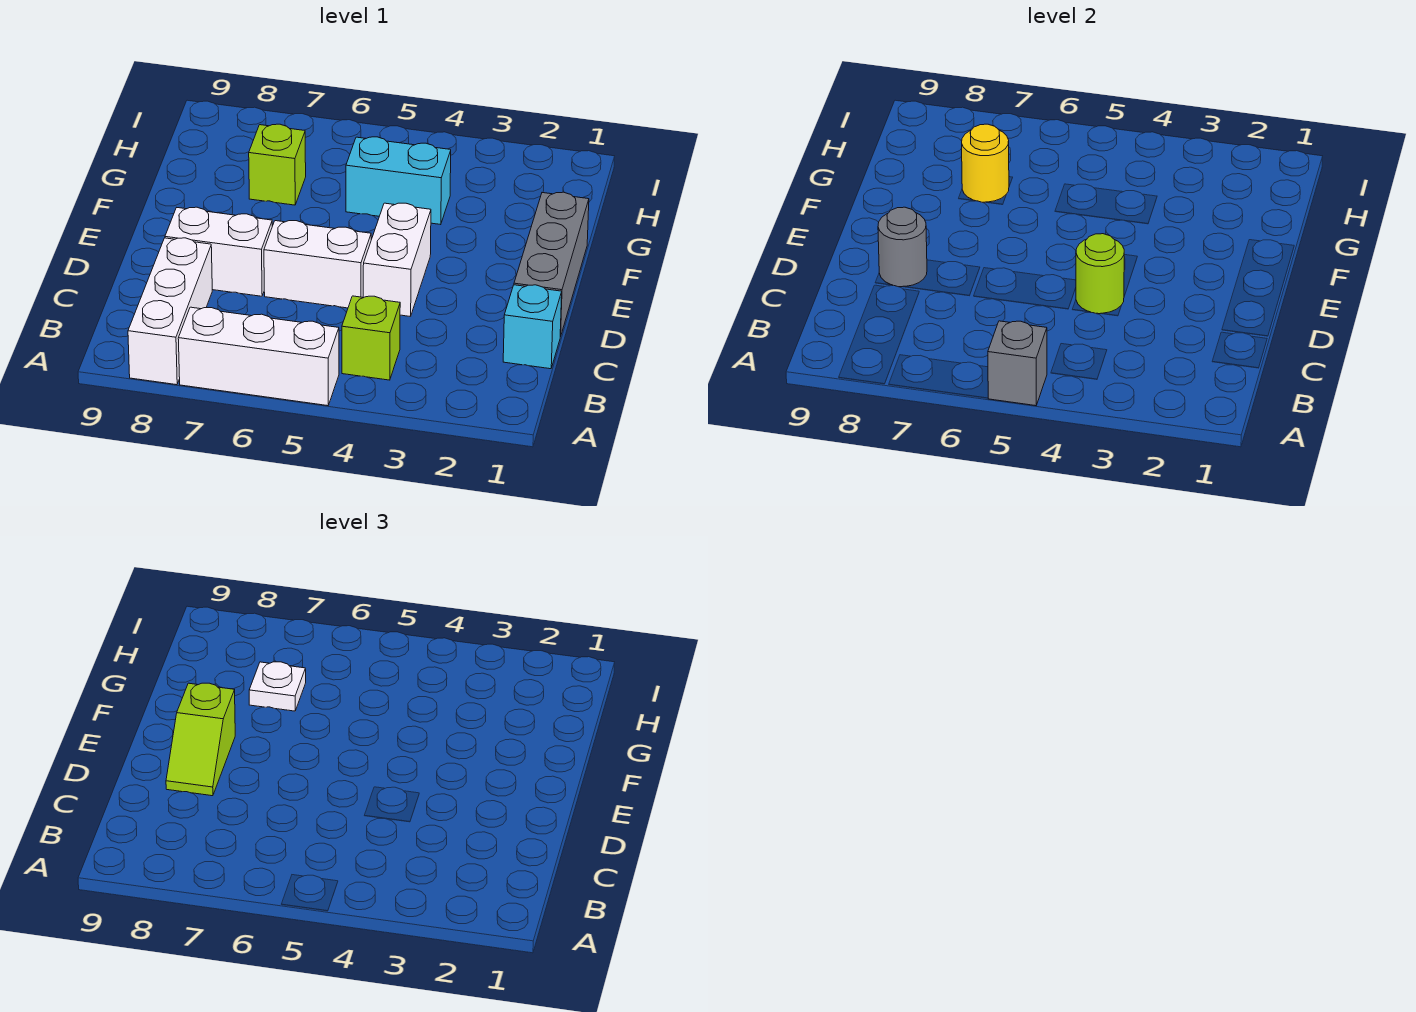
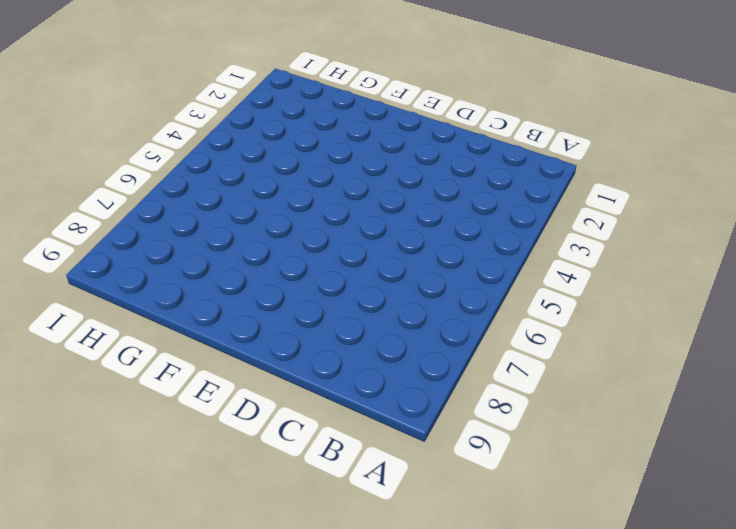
none -> white 1x3 brick [178,307,339,406]
none -> white 1x3 brick [128,238,212,385]
none -> lime 1x1 brick [342,296,400,380]

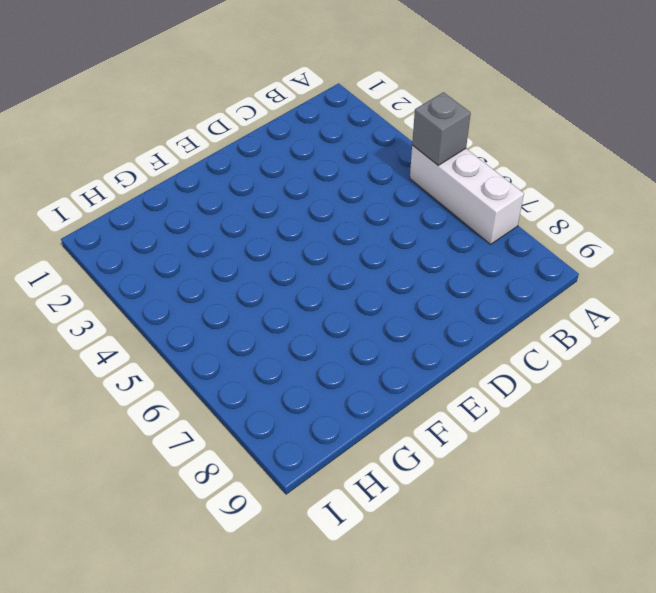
none -> white 1x3 brick [128,238,212,385]
none -> lime 1x1 brick [342,296,400,380]
none -> cyan 1x1 brick [503,285,562,369]

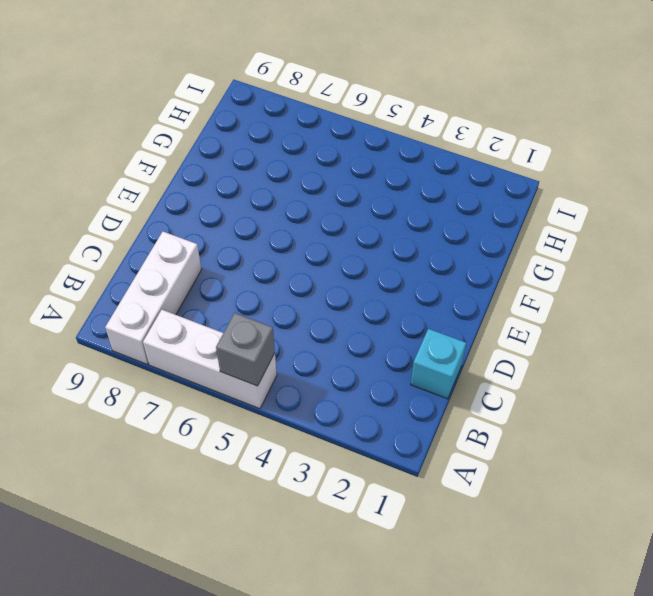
none -> lime 1x1 brick [342,296,400,380]
none -> grey 1x3 brick [514,192,589,337]
none -> white 1x2 brick [363,203,431,317]

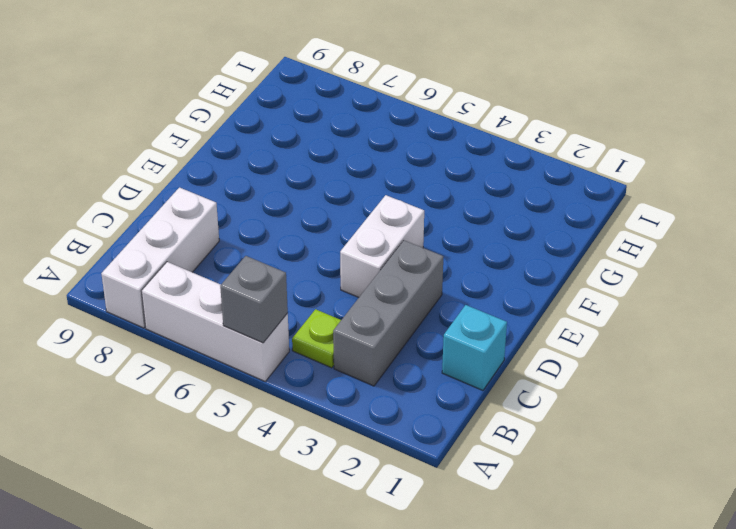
grey 1x3 brick [333,240,443,386] -> grey 1x3 brick moved to [514,192,589,337]
lime 1x1 plate [292,309,341,368] -> lime 1x1 brick [342,296,400,380]
none -> white 1x2 brick [264,221,371,308]
none -> white 1x2 brick [165,207,272,296]
none -> cyan 1x2 brick [346,137,451,225]

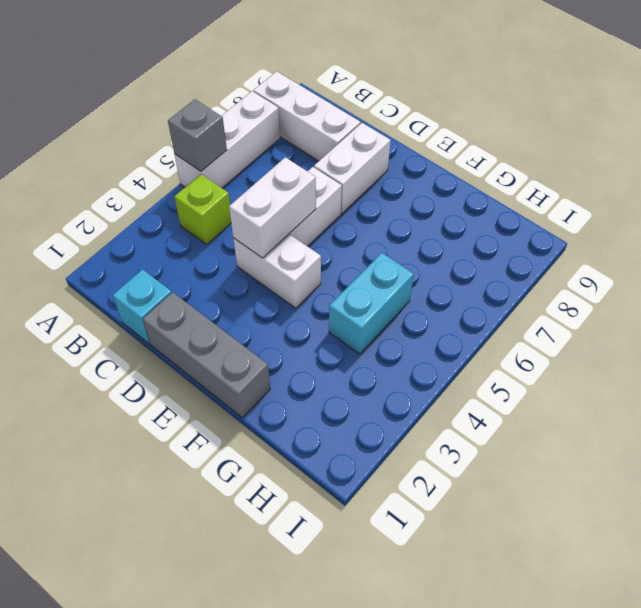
white 1x2 brick [229,157,316,258] -> lime 1x1 round brick [1076,234,1124,314]
none -> lime 1x1 brick [249,124,306,205]
none -> grey 1x1 round brick [878,207,927,287]
none -> yellow 1x1 round brick [962,124,1009,202]

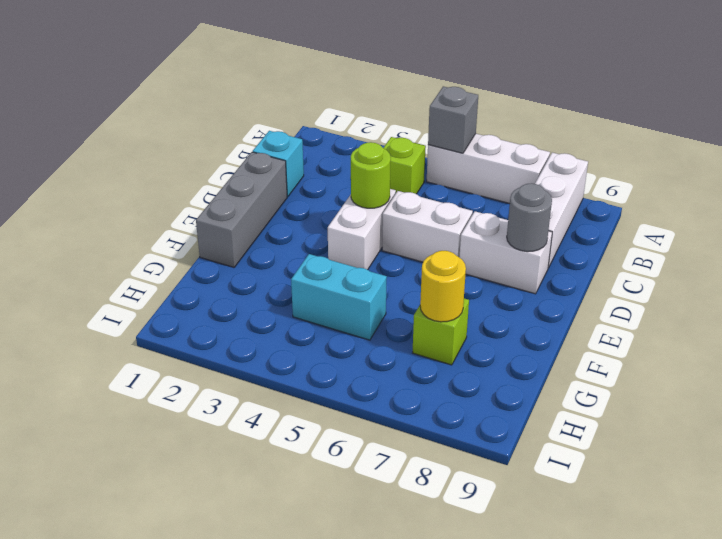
none -> lime 1x2 slope [166,683,235,796]
none -> white 1x1 plate [249,662,306,711]

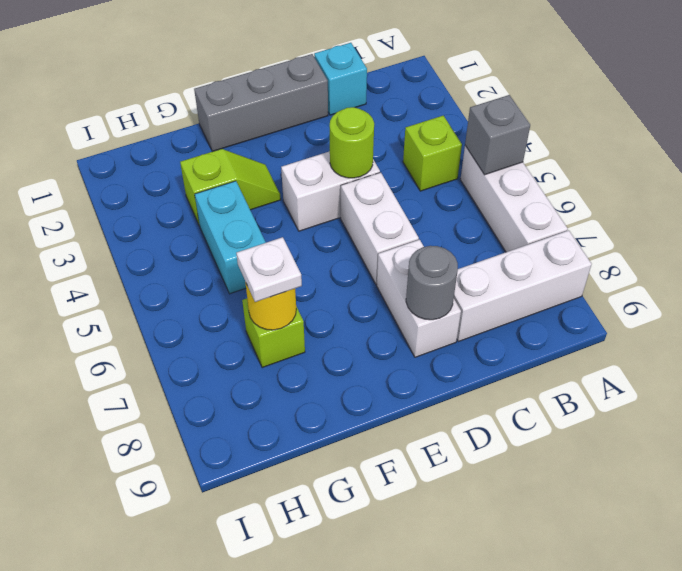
lime 1x2 slope [180,149,281,226] -> lime 1x2 slope moved to [166,683,235,796]

